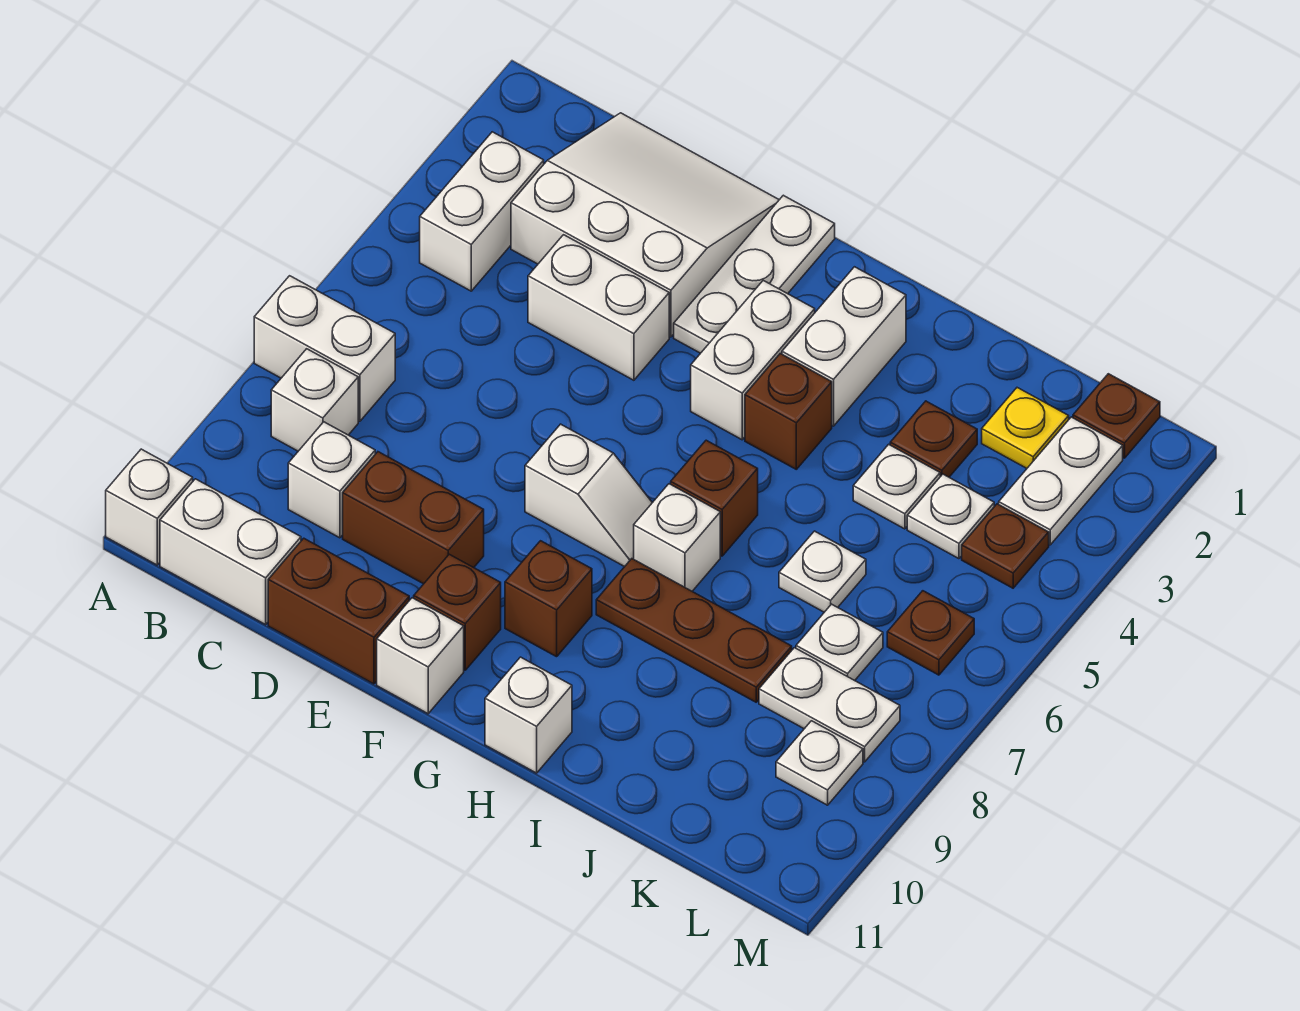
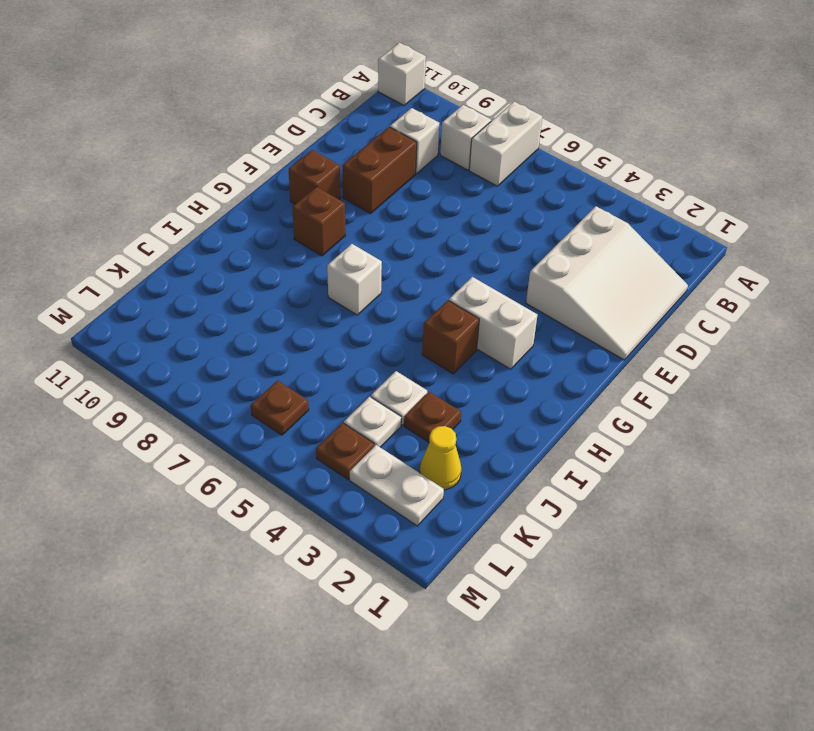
yellow 1x1 cone [420,426,462,490] -> yellow 1x1 plate [982,388,1069,468]
none -> white 1x2 brick [420,132,544,291]
none -> white 1x2 brick [160,479,301,624]
none -> white 1x2 brick [528,235,669,380]
none -> brown 1x2 brick [268,538,409,684]

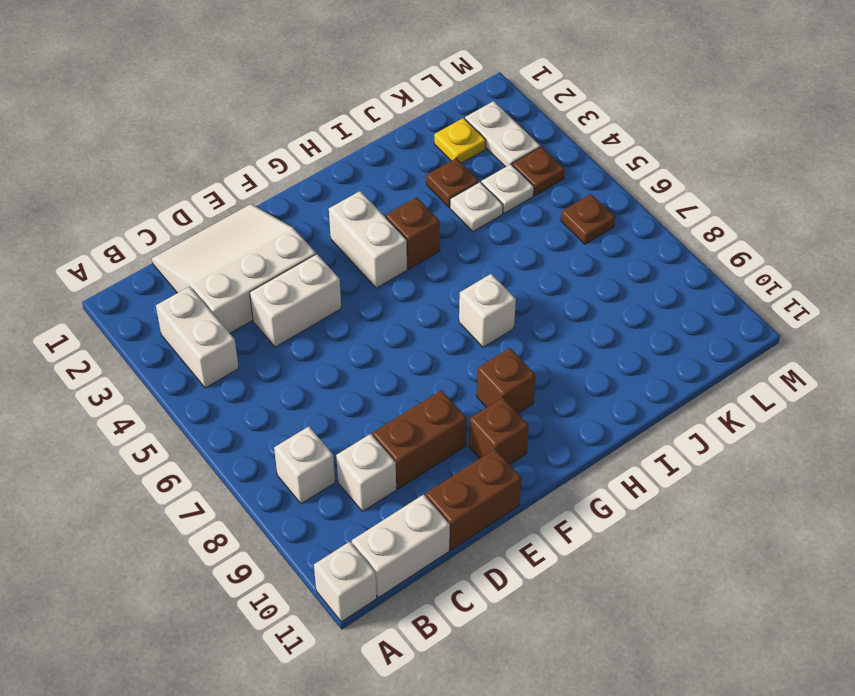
none -> white 1x2 brick [254,276,395,421]
none -> white 1x3 plate [674,195,835,353]
none -> white 1x2 slope [525,424,652,567]
none -> white 1x1 brick [377,598,464,714]

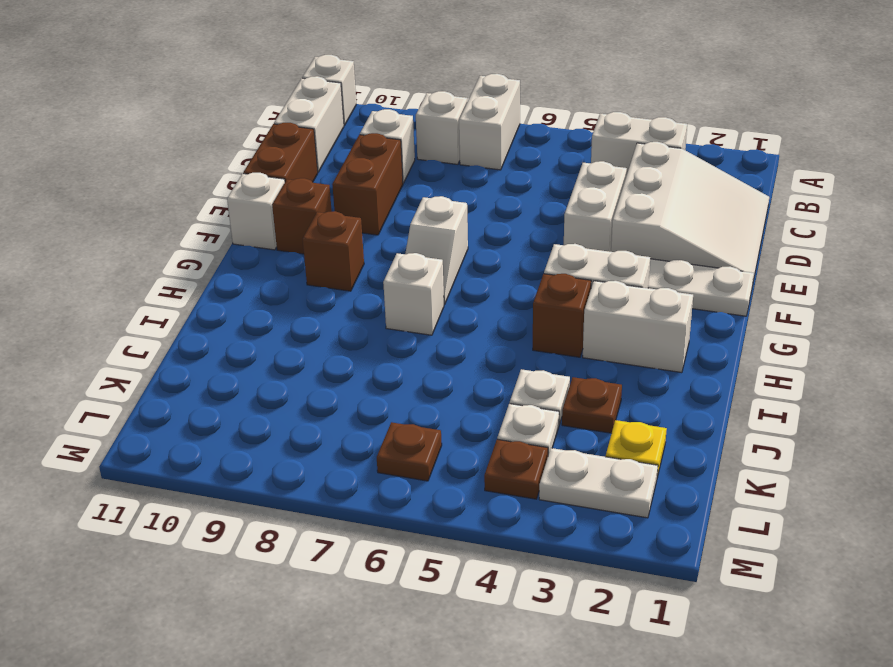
none -> brown 1x1 brick [671,440,758,556]
none -> brown 1x3 plate [596,559,792,702]
none -> white 1x1 brick [485,657,572,773]
none -> white 1x1 plate [779,531,866,612]

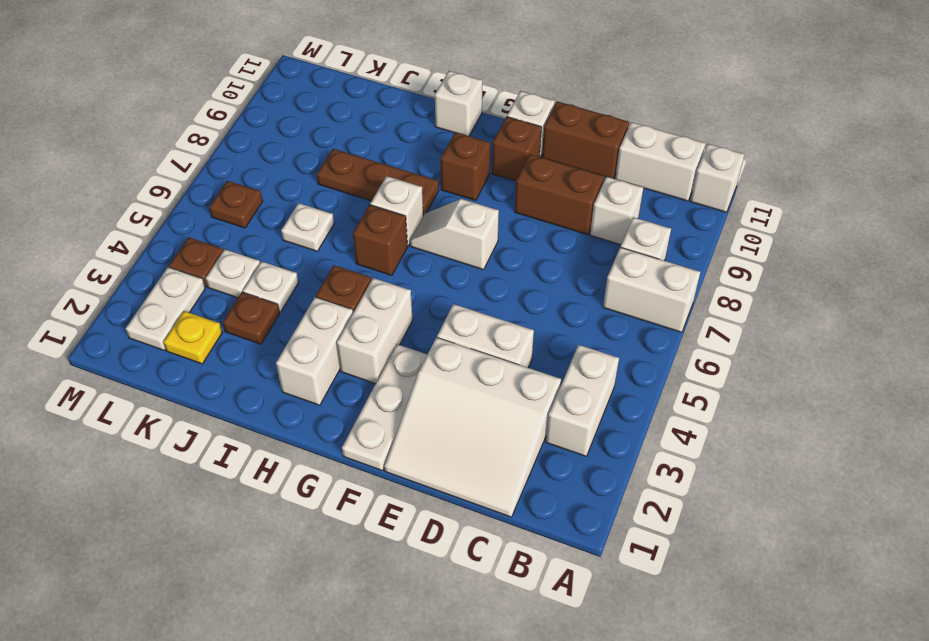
none -> white 1x1 plate [796,604,883,681]
none -> white 1x2 plate [759,648,900,762]
none -> brown 1x1 plate [1073,374,1160,458]
none -> white 1x1 plate [776,721,863,805]

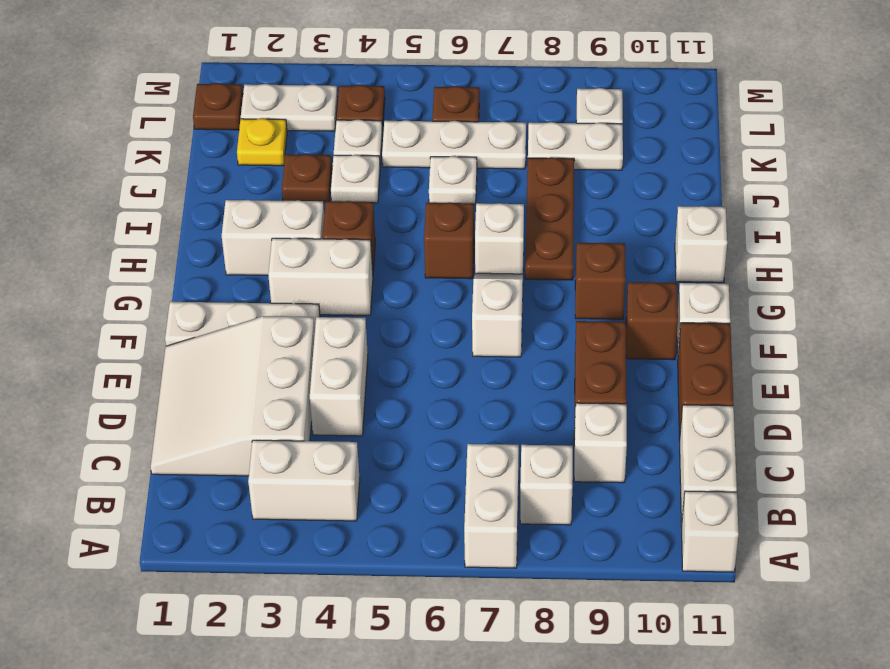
white 1x3 plate [382,120,526,169] -> white 1x1 plate [796,604,883,681]
white 1x2 plate [528,122,623,170] -> white 1x2 plate turned to [759,648,900,762]

